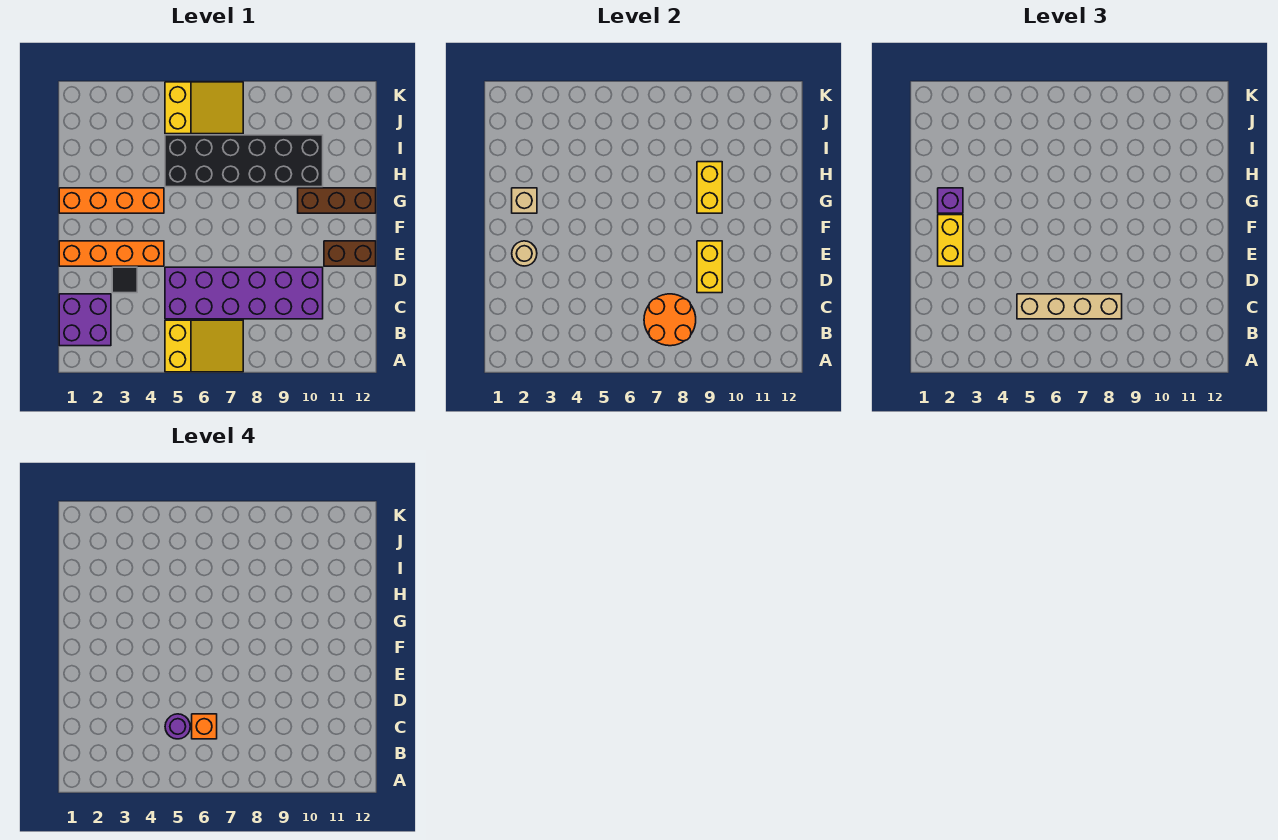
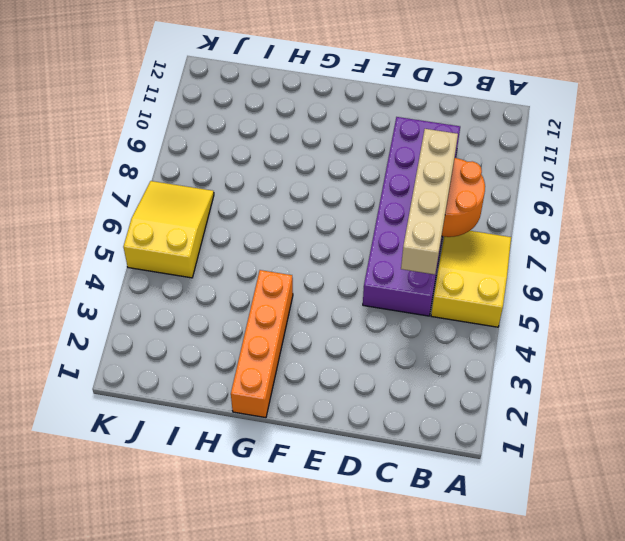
none -> purple 2x2 brick [59,294,111,346]
none -> black 1x1 tile [112,267,137,293]
none -> orange 1x4 brick [59,241,164,266]

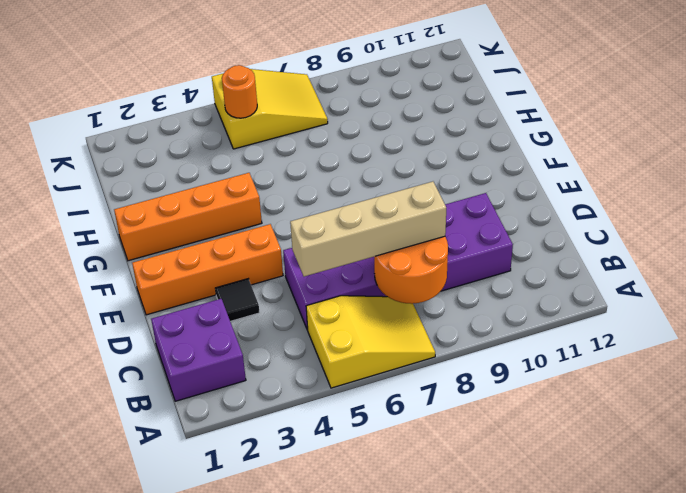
orange 1x1 round brick [222,65,257,118] -> none
none -> brown 1x2 brick [324,241,376,266]
none -> brown 1x3 brick [298,188,376,213]
none -> black 2x6 brick [165,135,323,187]

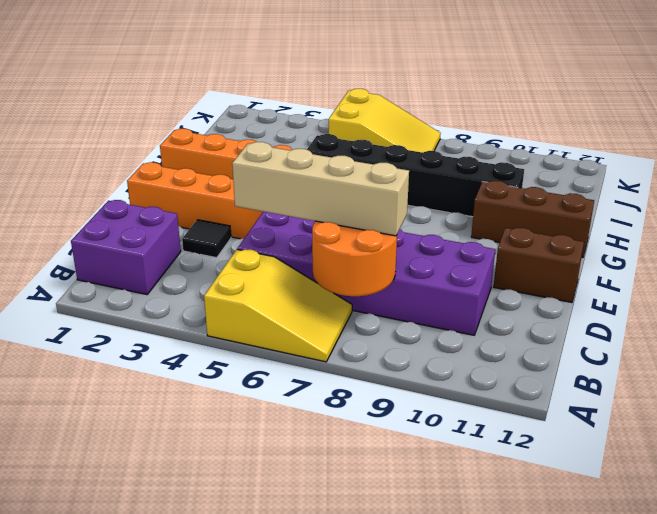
black 1x6 brick [307,134,524,217] -> black 2x6 brick [165,135,323,187]
none -> yellow 1x2 brick [697,241,722,293]
none -> tan 1x1 round brick [512,241,537,266]
none -> tan 1x1 brick [512,188,537,213]

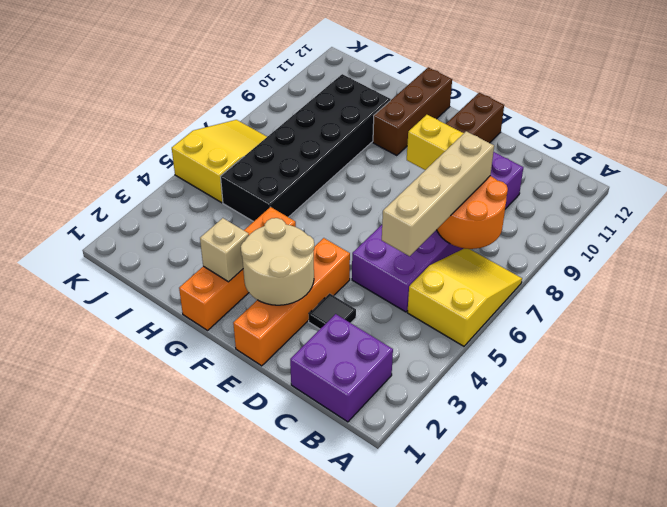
tan 2x2 round brick [241,218,314,305] -> tan 1x1 round brick [512,241,537,266]
none -> yellow 1x2 brick [697,162,722,213]
none -> yellow 1x2 brick [938,215,963,266]
none -> purple 1x1 brick [938,188,963,213]

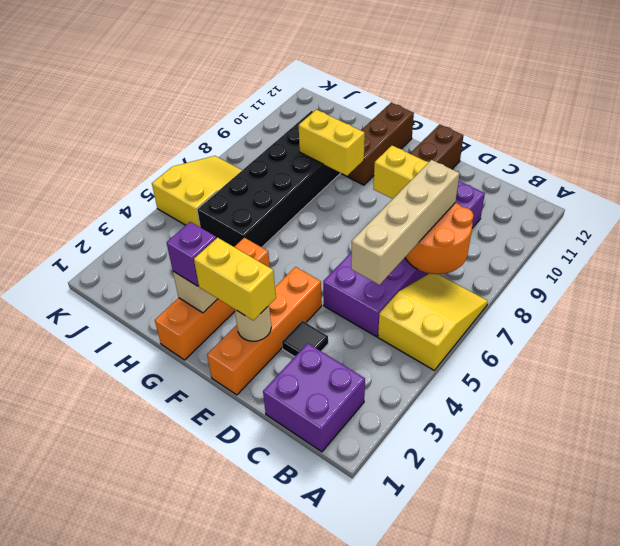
none -> purple 1x1 round brick [165,714,190,739]
none -> orange 1x1 brick [192,714,217,739]

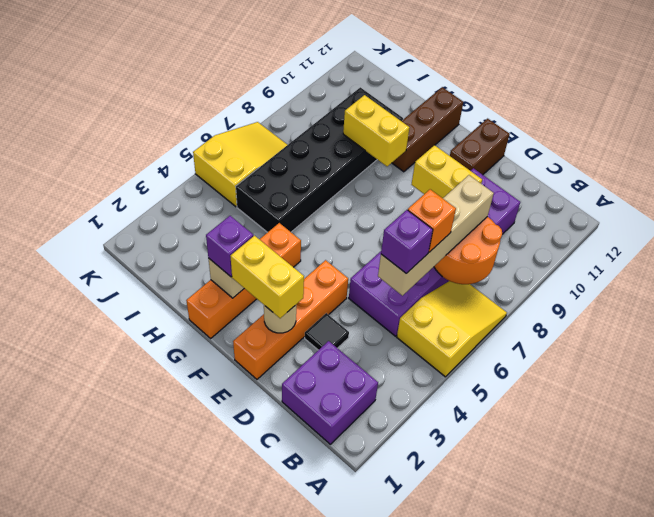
purple 1x1 brick [381,210,433,273] -> purple 1x1 round brick [165,714,190,739]

